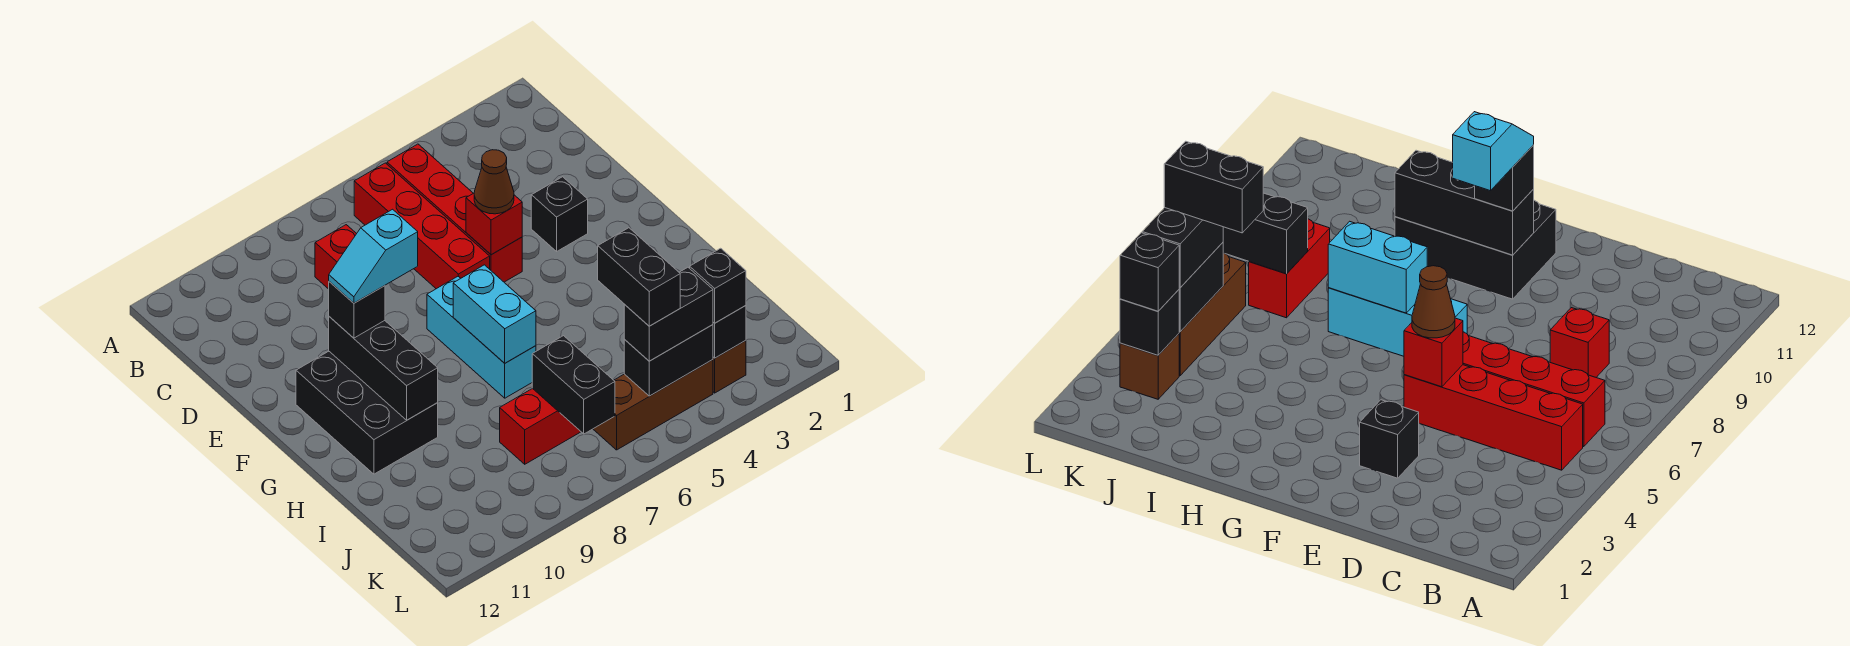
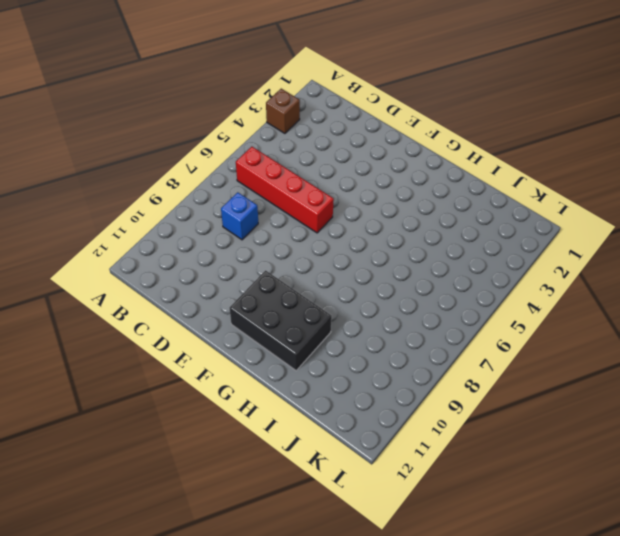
brown 1x1 brick [266,89,300,133] -> brown 1x1 brick moved to [713,341,746,393]
blue 1x1 brick [221,192,258,240] -> red 1x1 brick [315,225,356,289]
none -> red 1x4 brick [387,144,522,282]
none -> black 1x1 brick [531,177,588,251]
none -> cyan 1x3 brick [427,277,536,398]

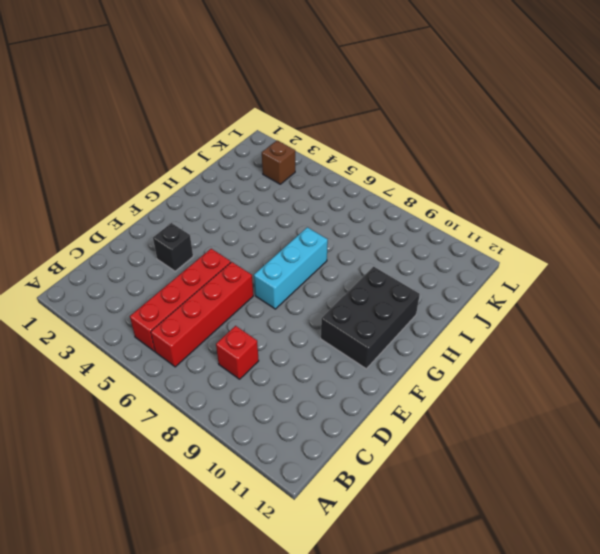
none -> red 1x2 brick [500,388,581,464]
none -> brown 1x3 brick [593,360,713,450]
none -> red 1x1 brick [466,193,522,255]

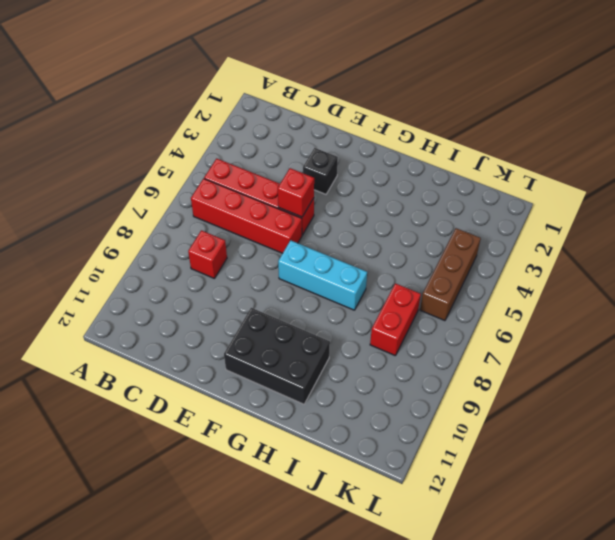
none -> brown 1x1 brick [713,341,746,393]
none -> black 1x3 brick [329,317,438,420]
none -> cyan 1x2 brick [453,265,536,363]

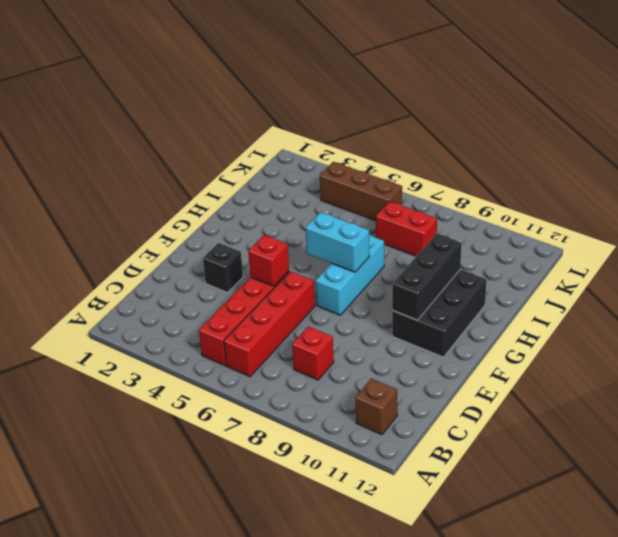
brown 1x1 brick [356,378,397,435] -> brown 1x1 brick moved to [713,341,746,393]
cyan 1x2 brick [306,212,369,272] -> cyan 1x2 brick turned to [453,265,536,363]
none -> black 1x2 brick [532,336,615,434]
none -> black 1x1 brick [713,306,746,358]
none -> black 1x2 brick [624,325,713,396]

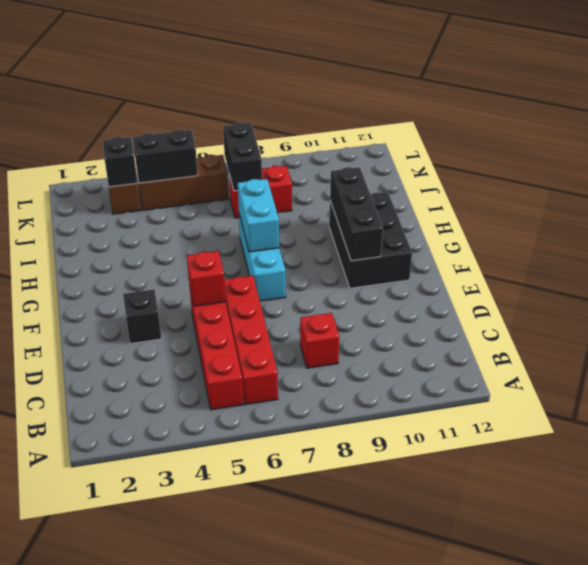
none -> brown 1x1 cone [474,150,514,214]
none -> black 1x1 brick [329,282,385,338]
none -> black 1x1 brick [690,248,746,323]

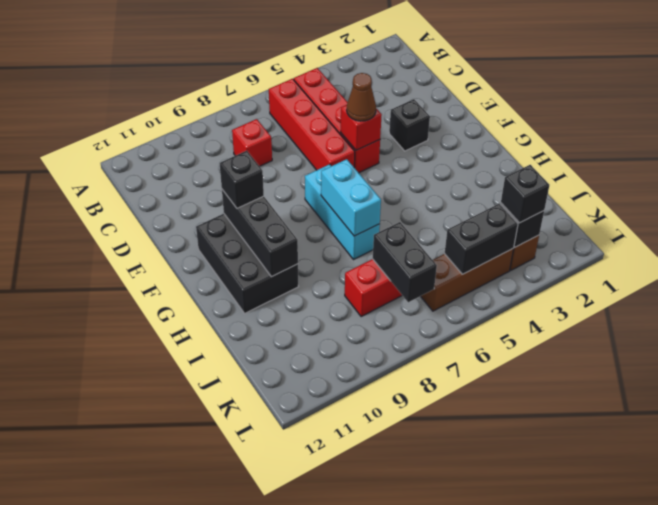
none -> black 1x2 brick [624,267,713,361]
none -> cyan 1x2 slope [329,209,418,303]
none -> black 1x2 brick [598,228,680,326]

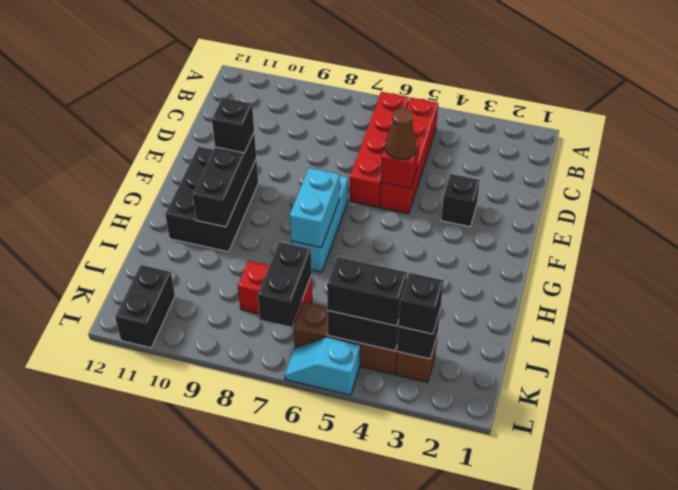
black 1x2 brick [115,265,175,348] -> black 1x2 brick moved to [598,228,680,326]
cyan 1x2 slope [284,337,360,395] -> cyan 1x2 slope moved to [329,209,418,303]
none -> red 1x1 brick [315,225,356,289]

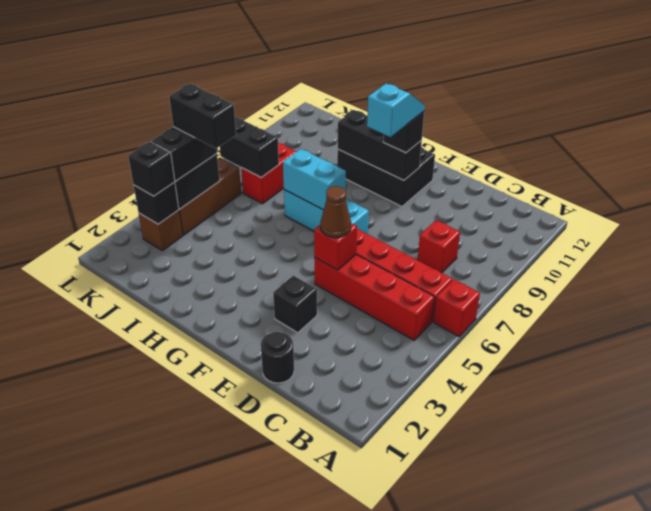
red 1x1 brick [434,279,480,336] -> none
black 1x1 round brick [261,332,294,383] -> none

